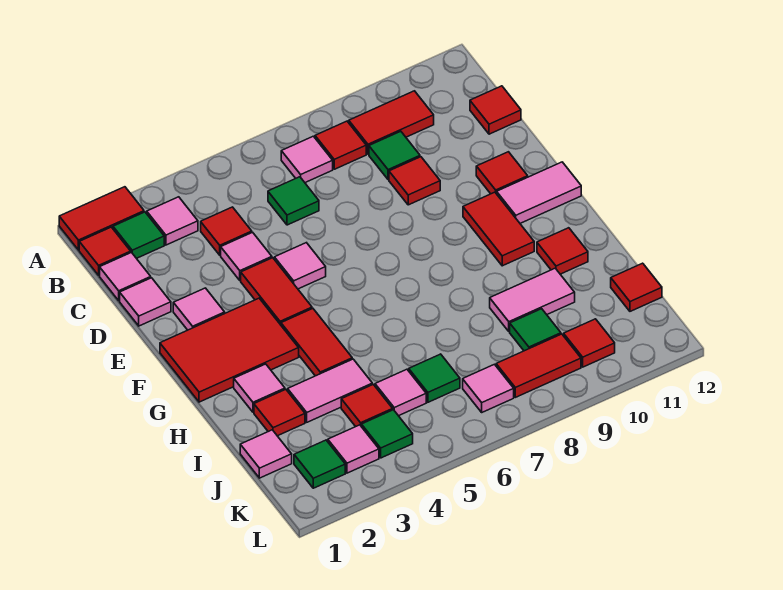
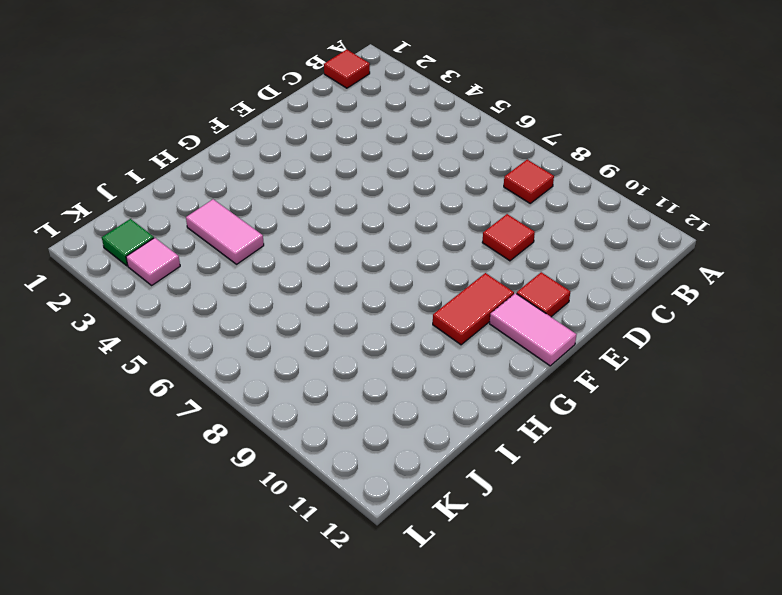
none -> red 1x2 tile [59,187,144,250]
none -> green 1x1 tile [113,212,164,258]
none -> pink 1x1 tile [147,197,198,245]
none -> pink 1x1 tile [281,136,333,183]

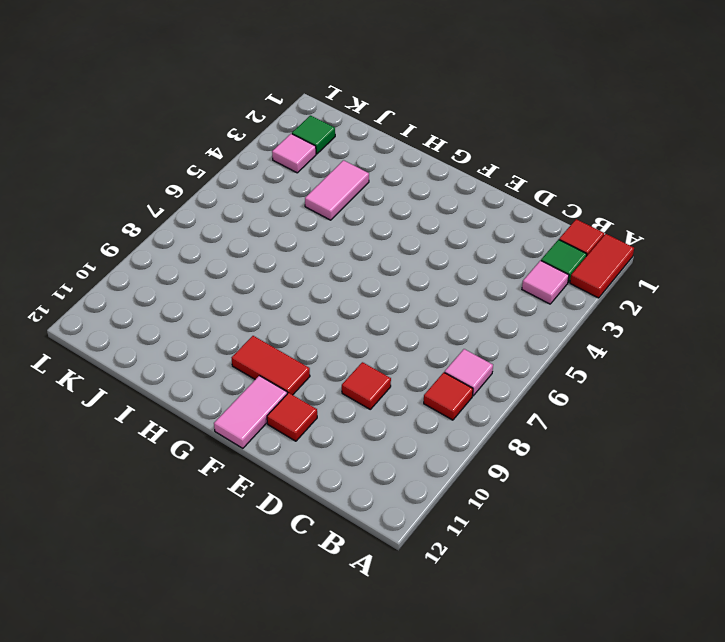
none -> red 1x2 tile [349,91,434,154]
none -> pink 1x1 tile [100,253,151,301]
none -> red 1x1 tile [201,207,252,255]
none -> green 1x1 tile [268,177,319,225]

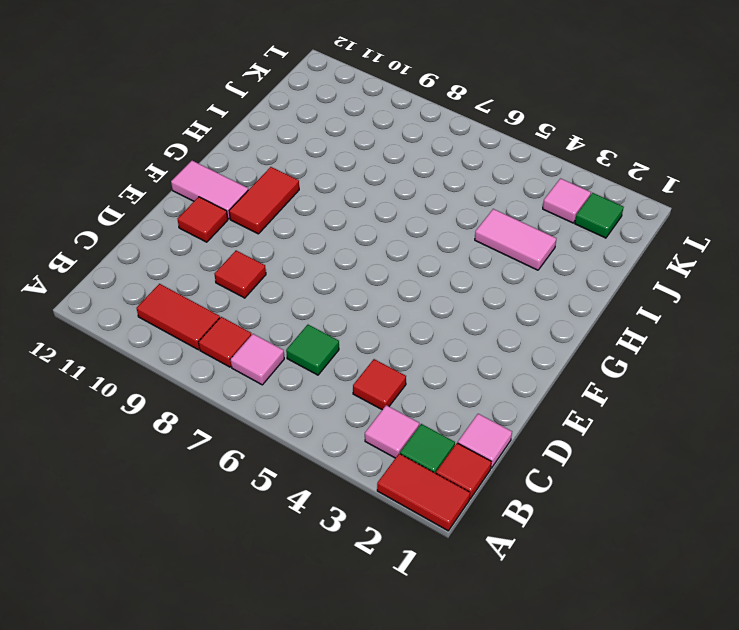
none -> green 1x1 tile [369,131,420,180]
none -> red 1x1 tile [470,86,521,134]
none -> pink 1x1 tile [120,278,171,326]
none -> pink 1x1 tile [221,232,272,281]

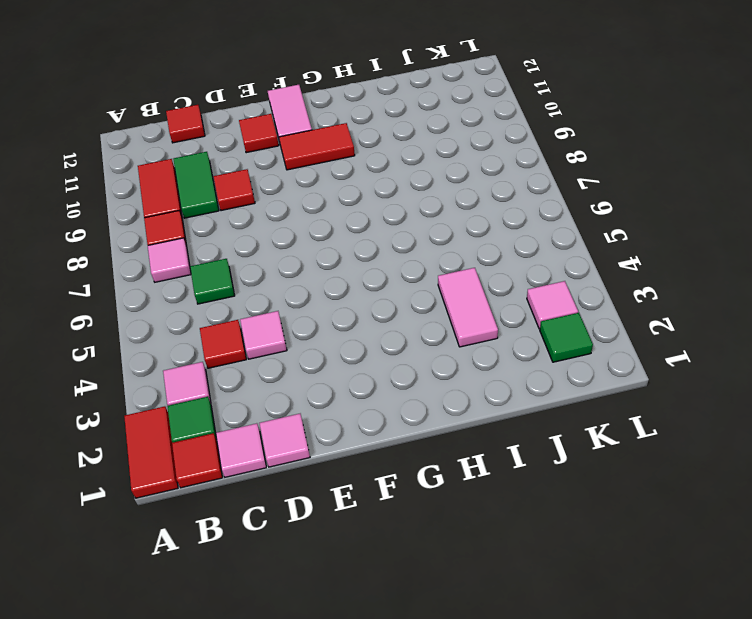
green 1x2 tile [173,152,219,218] -> green 1x1 tile [369,131,420,180]
none -> pink 1x1 tile [173,288,225,330]
none -> red 1x2 tile [241,258,312,325]
none -> pink 1x1 tile [274,243,326,289]
none -> red 2x3 tile [160,298,299,402]

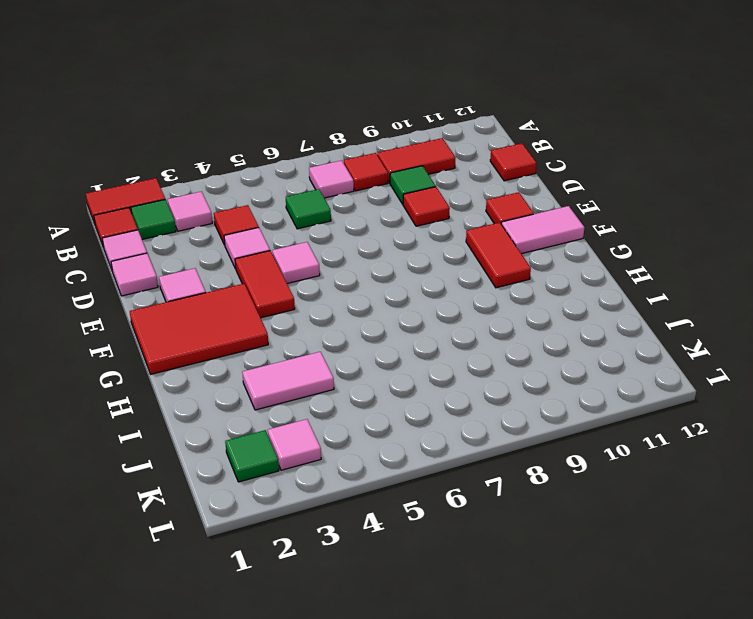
none -> red 1x2 tile [281,309,352,376]
none -> pink 1x1 tile [234,364,285,412]
none -> red 1x1 tile [537,228,588,274]
none -> red 1x1 tile [254,389,305,436]

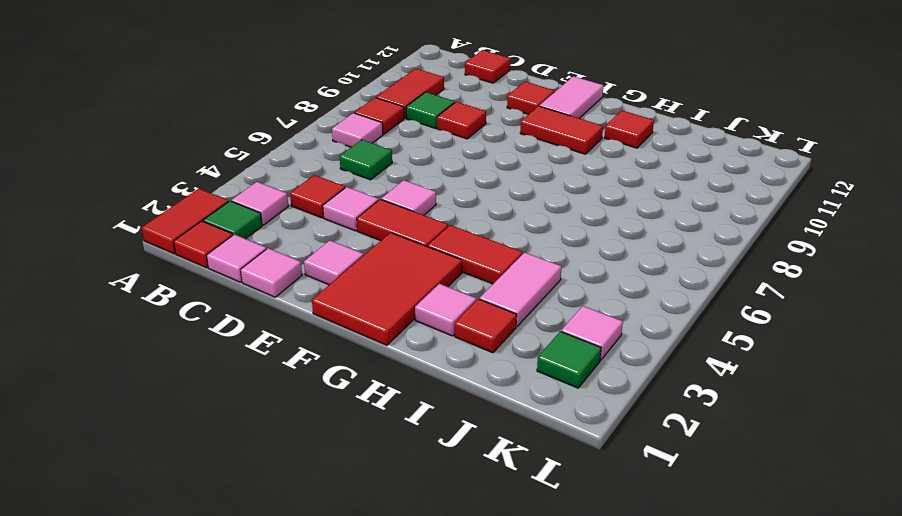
none -> pink 1x2 tile [490,268,575,332]
none -> pink 1x1 tile [240,430,292,478]
none -> red 1x1 tile [341,385,393,427]
none -> pink 1x1 tile [375,369,426,416]

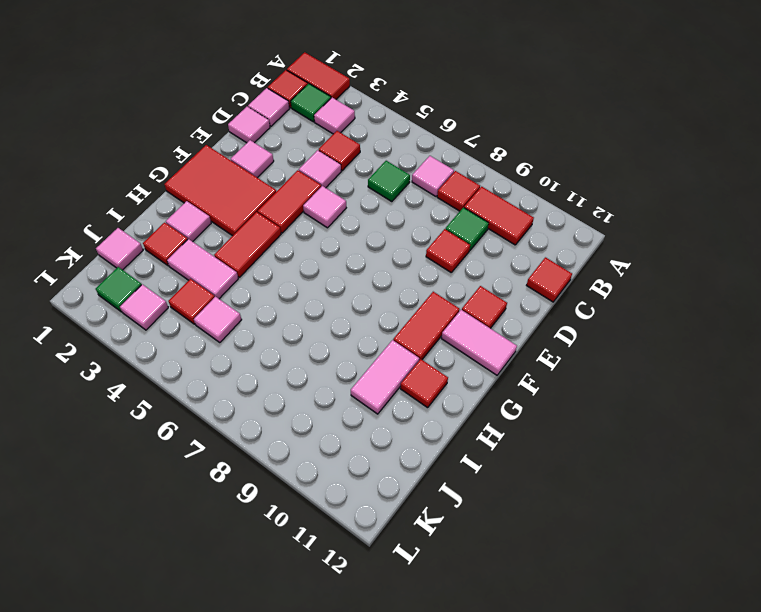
pink 1x2 tile [351,340,419,414] -> pink 1x2 tile turned to [490,268,575,332]
none -> green 1x1 tile [409,354,460,402]
none -> green 1x1 tile [510,309,561,351]
none -> red 1x1 tile [611,263,662,311]
none -> green 1x1 tile [361,410,413,458]

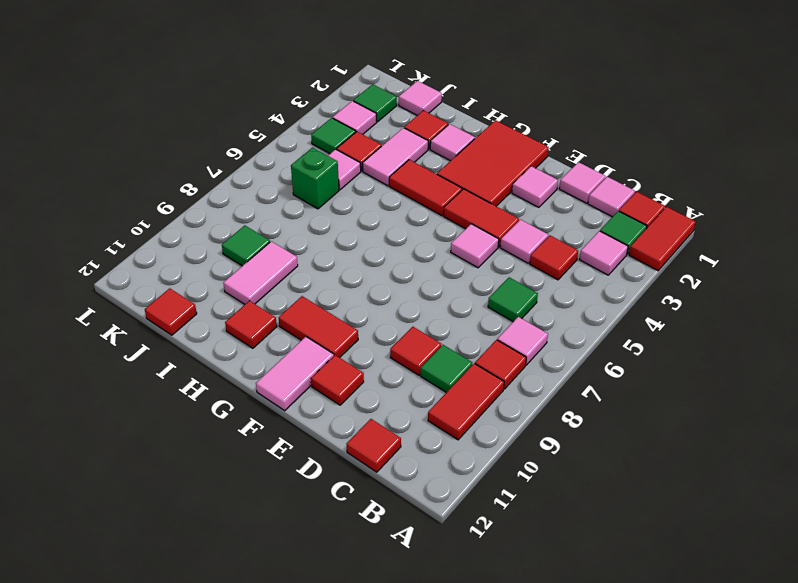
green 1x1 brick [291,148,339,209] -> green 1x1 tile [409,354,460,402]
none -> pink 1x1 tile [463,364,514,412]
none -> red 1x2 tile [496,334,581,397]
none -> red 1x1 tile [564,319,615,367]

